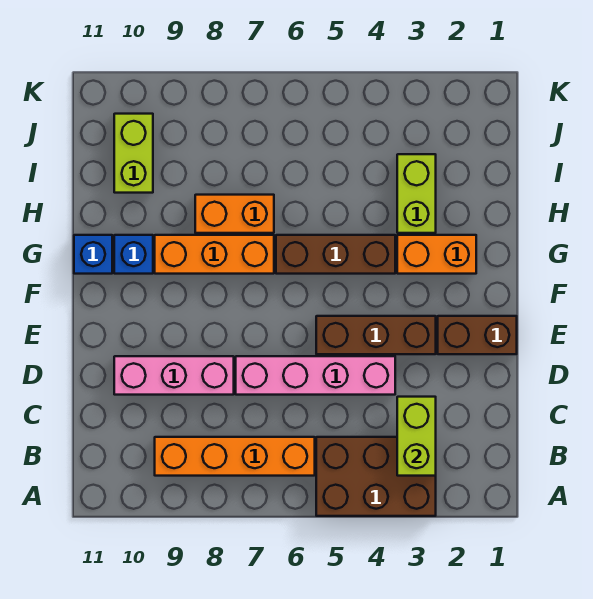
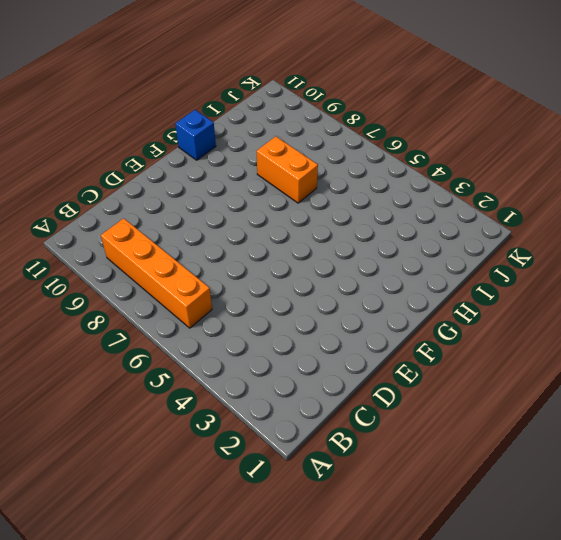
none -> brown 2x3 brick [316,437,436,516]
none -> pink 1x4 brick [236,356,395,395]
none -> pink 1x3 brick [114,356,234,395]

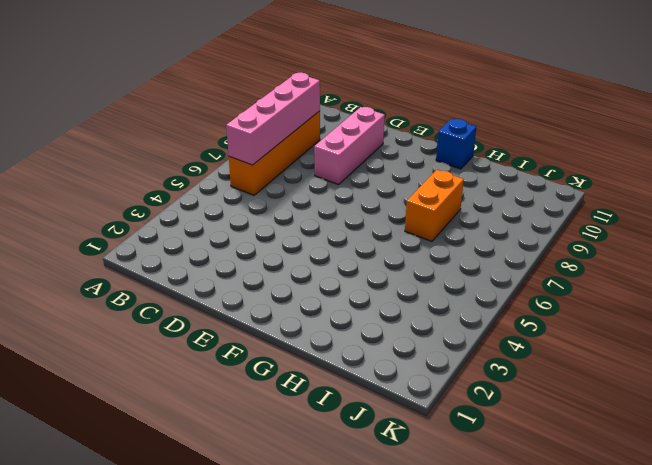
pink 1x4 brick [226,72,320,165] -> pink 1x4 brick moved to [236,356,395,395]
none -> brown 2x3 brick [316,437,436,516]
none -> brown 1x2 brick [438,316,517,354]
none -> brown 1x3 brick [316,316,436,354]

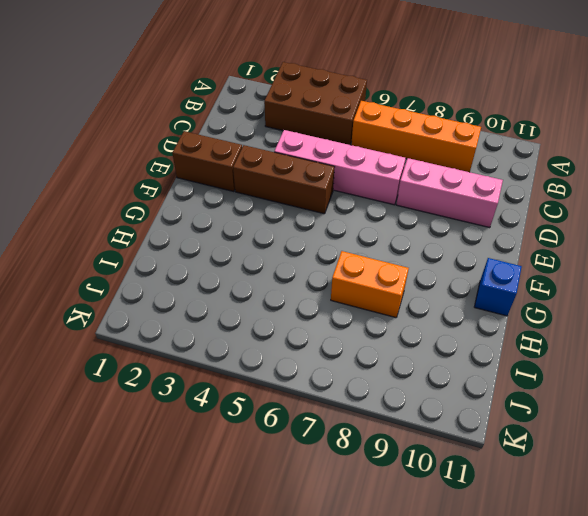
none -> orange 1x2 brick [397,235,476,274]
none -> brown 1x3 brick [276,235,395,274]
none -> orange 1x3 brick [155,235,274,274]

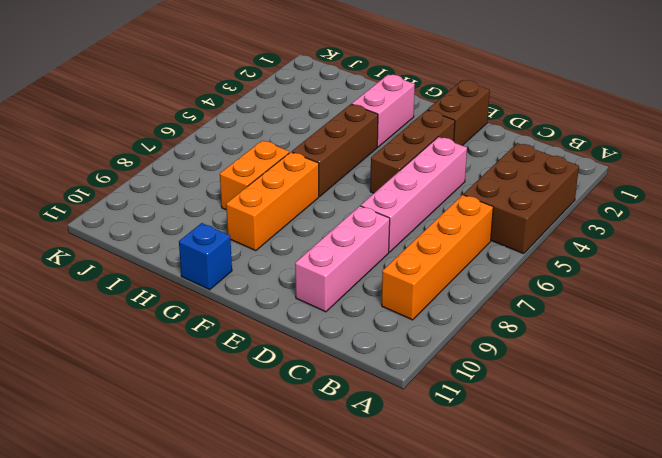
pink 1x2 brick [352,74,415,147] -> orange 1x2 brick [397,235,476,274]
none -> blue 1x1 brick [114,235,153,274]
none -> lime 1x2 brick [397,154,436,233]
none -> lime 1x2 brick [114,114,153,193]

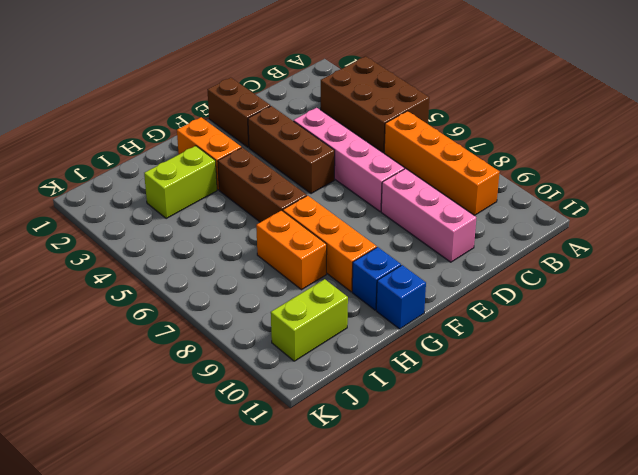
none -> lime 1x2 brick [397,397,436,476]

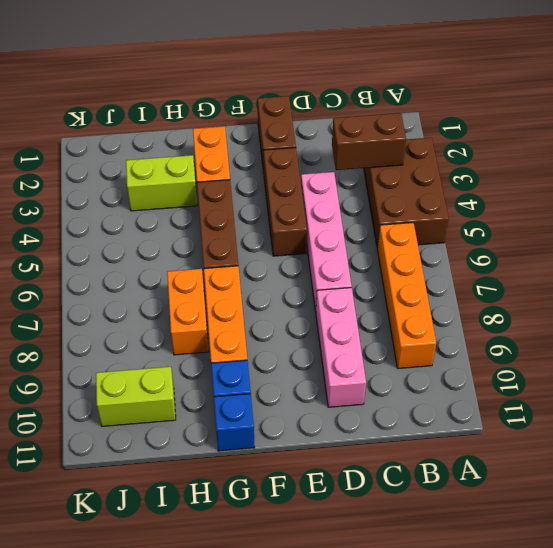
brown 1x2 brick [332,113,406,170] -> lime 1x2 brick [397,397,436,476]

